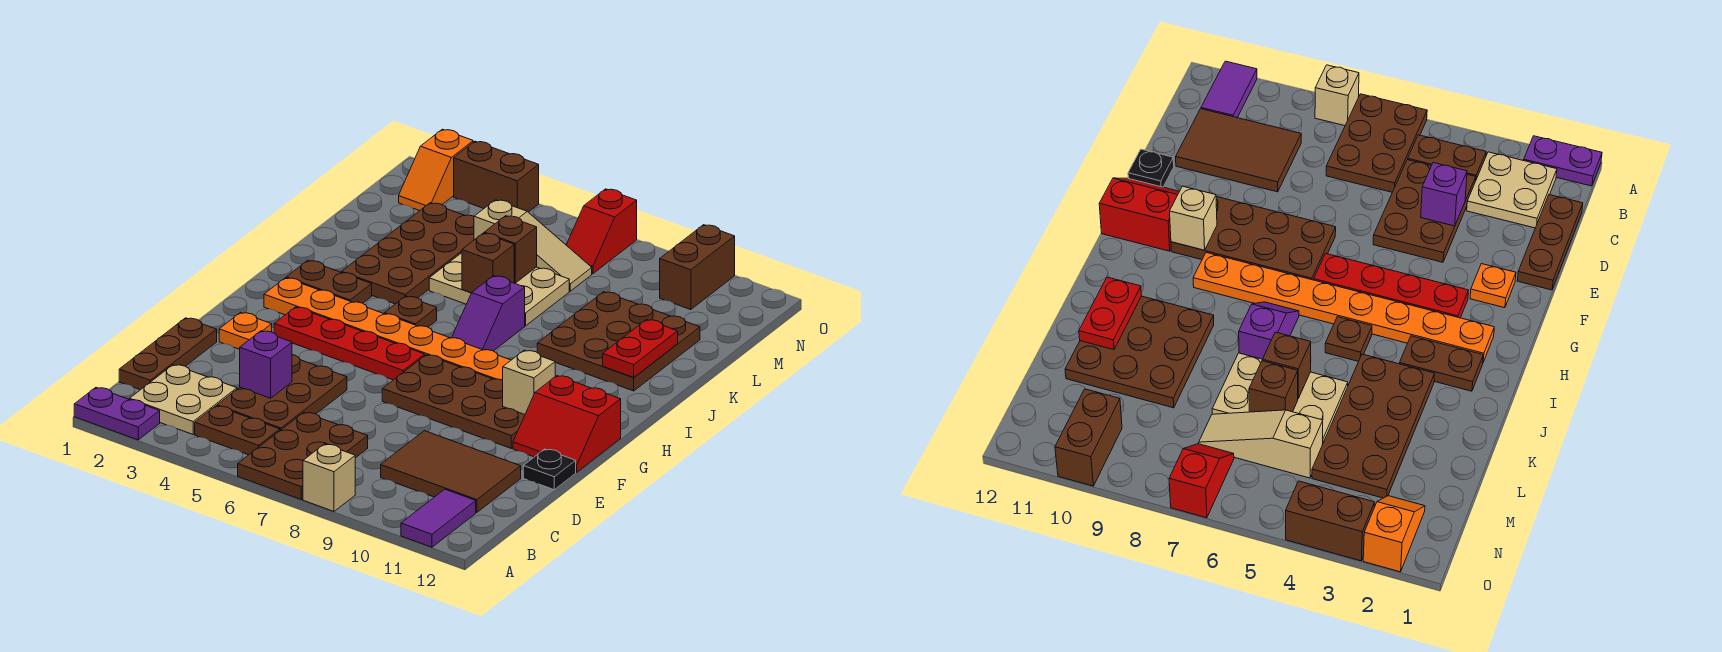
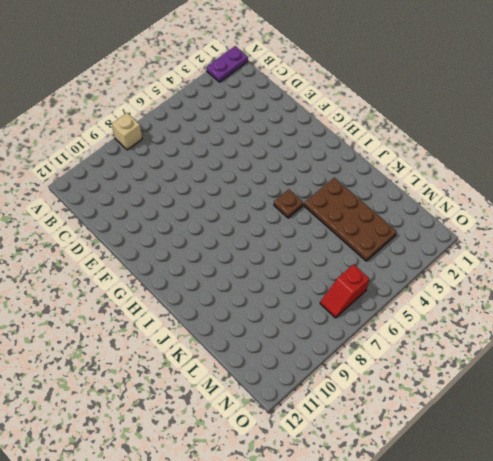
red 1x2 slope [320,264,369,318] -> red 1x2 slope turned to [567,189,637,274]
none -> brown 2x3 plate [238,412,368,499]
none -> purple 1x2 tile [401,489,476,547]
none -> tan 2x2 plate [130,365,237,434]
none -> brown 1x2 plate [195,406,280,455]

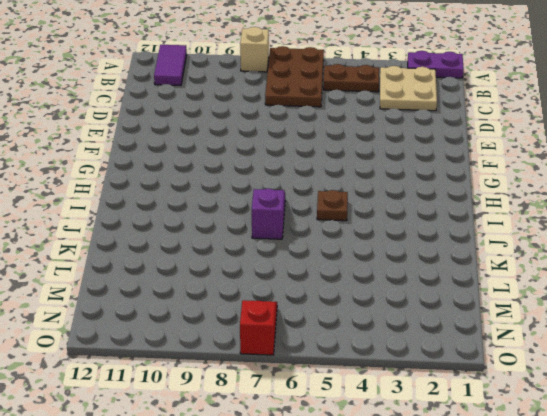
none -> brown 1x3 plate [119,318,217,390]
none -> brown 2x3 plate [217,355,347,430]
none -> brown 2x3 tile [381,431,521,513]
none -> black 1x1 plate [523,449,576,490]

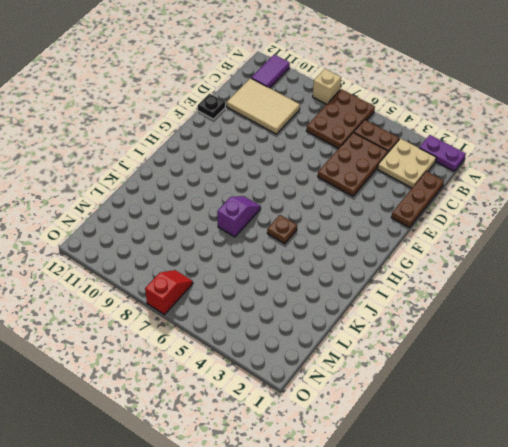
tan 2x3 tile [227,78,300,134] -> brown 2x3 tile [381,431,521,513]
none -> orange 1x1 plate [219,312,272,349]
none -> brown 2x4 plate [382,355,525,448]
none -> red 2x2 slope [513,376,621,472]
none -> red 1x4 plate [274,307,425,380]

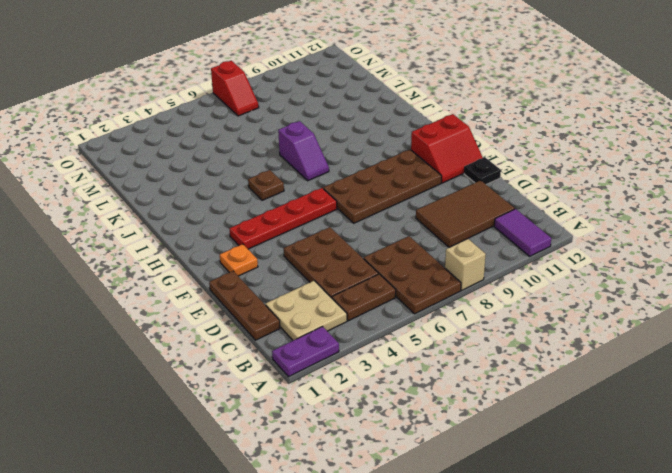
none -> orange 1x8 plate [264,278,511,380]
none -> brown 1x2 plate [286,260,372,303]
none -> brown 2x4 plate [342,203,474,304]
none -> brown 3x3 plate [537,292,700,391]

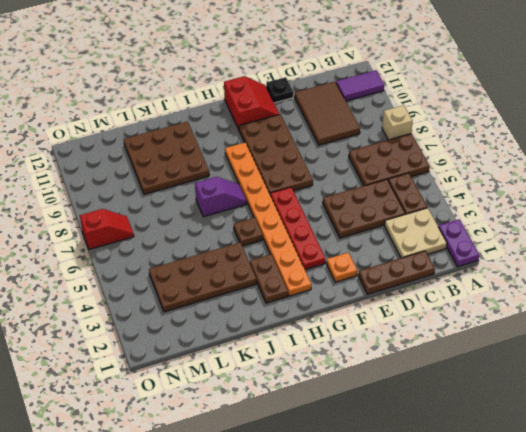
none -> tan 2x3 plate [429,253,569,326]
none -> tan 1x3 slope [474,200,592,291]
none -> orange 1x2 slope [399,129,473,211]
none -> brown 1x2 brick [660,225,735,310]

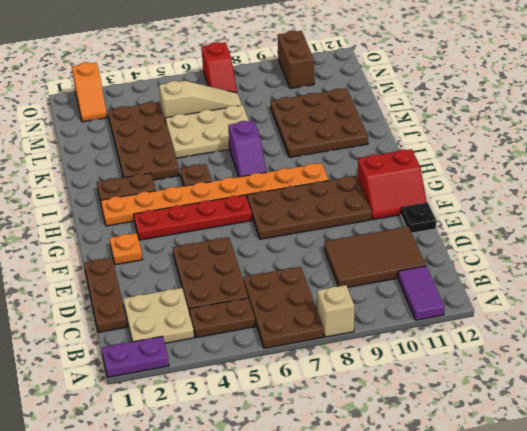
none -> brown 1x2 brick [454,141,539,212]
none -> purple 1x1 brick [240,331,292,398]
none -> tan 1x1 brick [503,350,555,414]
none -> red 1x2 plate [603,320,678,377]

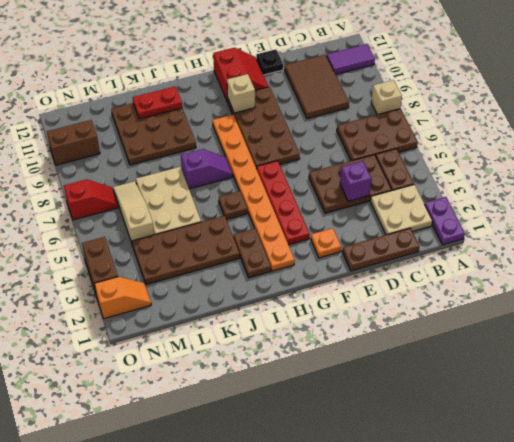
none -> brown 1x1 brick [462,233,514,293]
none -> brown 1x1 brick [484,216,537,283]

